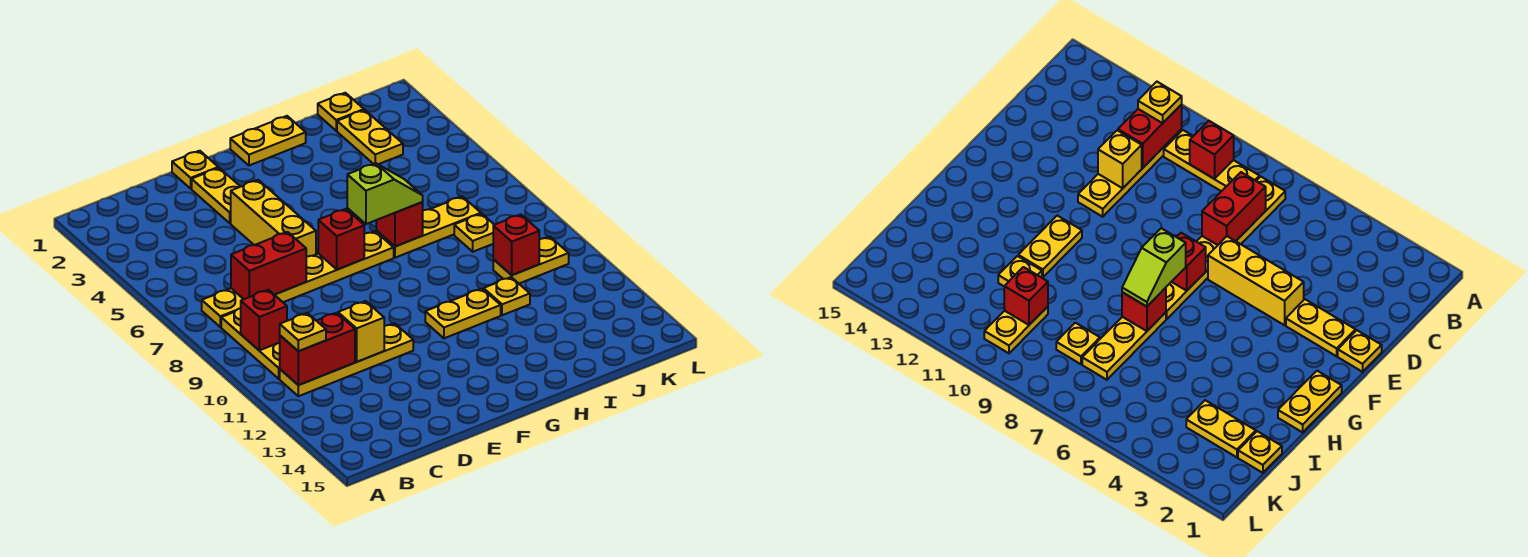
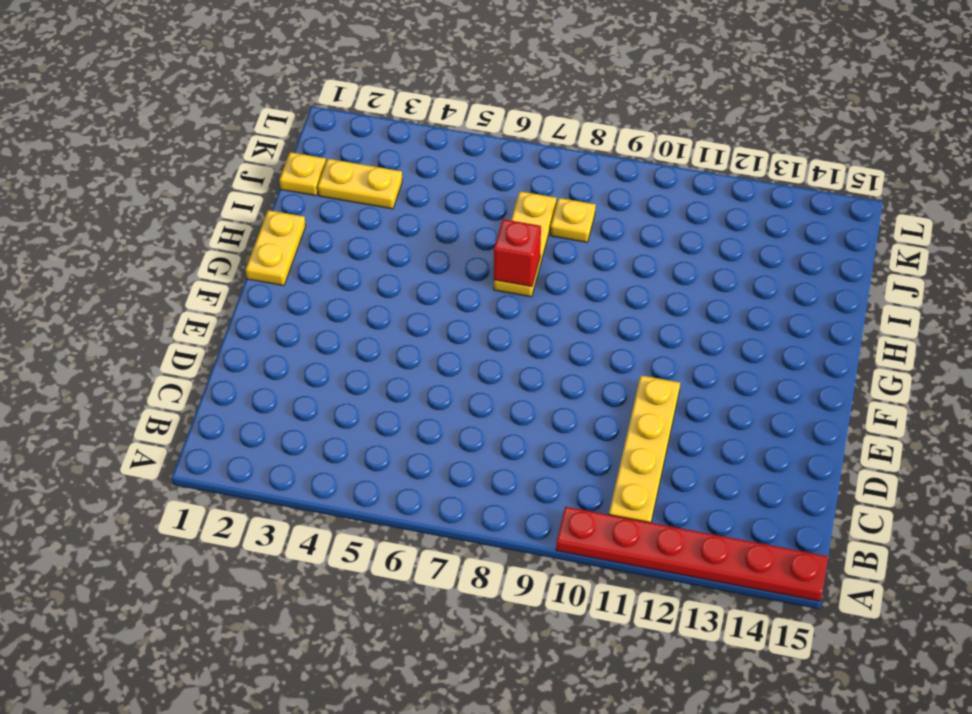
red 1x6 plate [556,507,828,601] -> none
none -> yellow 1x6 plate [202,231,394,327]
none -> yellow 1x3 plate [221,308,280,379]
none -> yellow 1x1 plate [172,151,218,189]

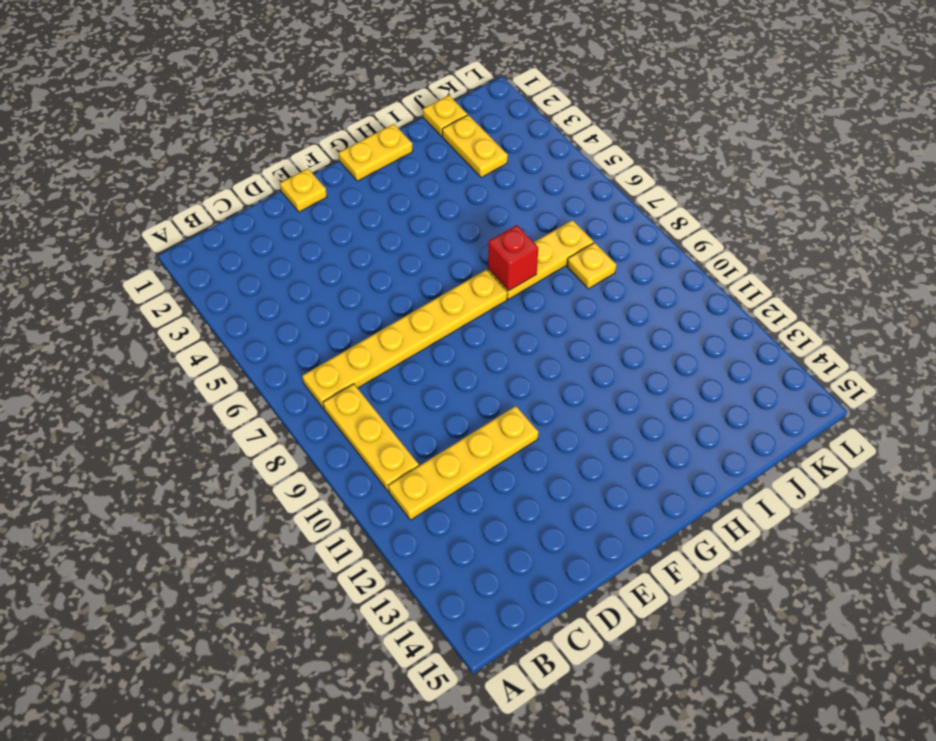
none -> yellow 1x2 plate [192,168,240,223]
none -> yellow 1x3 brick [231,180,316,257]
none -> yellow 1x2 plate [425,289,501,338]

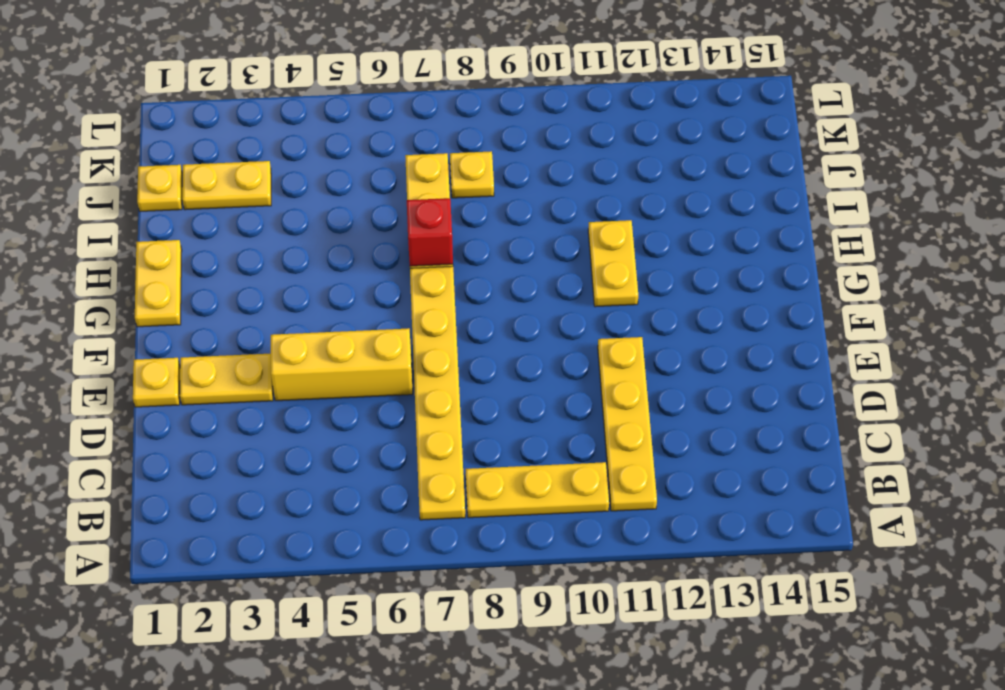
none -> yellow 1x1 plate [484,277,530,315]
none -> yellow 1x2 plate [493,237,569,283]
none -> red 1x1 brick [241,290,287,350]

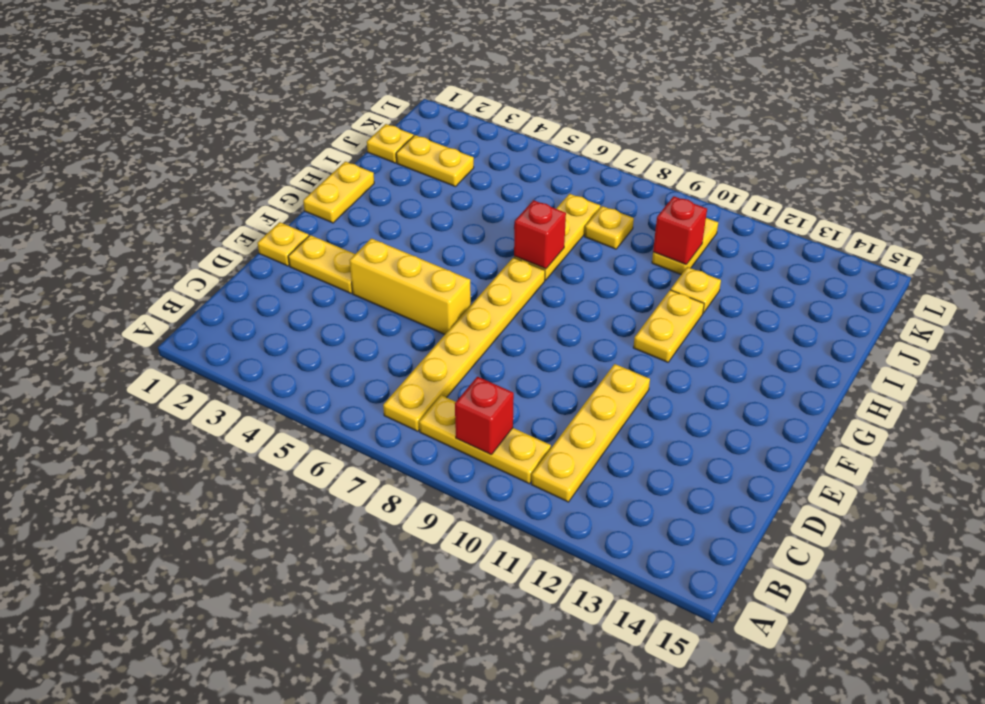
none -> red 1x2 brick [280,313,355,385]
none -> red 1x2 brick [231,232,306,299]
none -> yellow 1x1 brick [338,301,384,362]

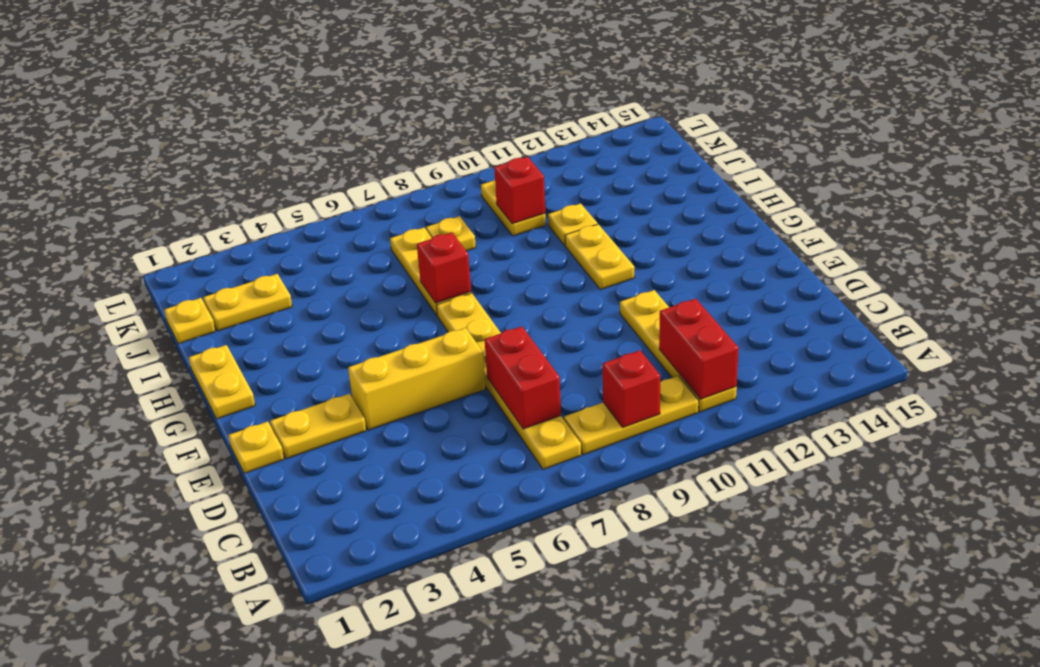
none -> yellow 1x1 brick [338,301,384,362]
none -> red 1x1 brick [318,209,364,270]
none -> yellow 1x1 plate [280,313,326,351]

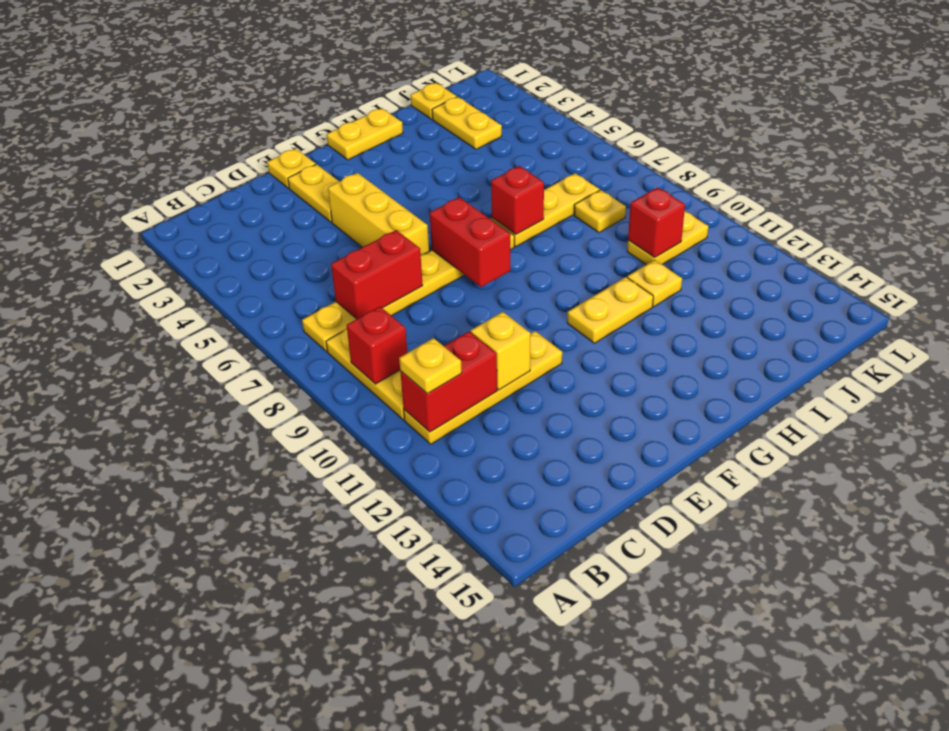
red 1x2 brick [430,197,511,287] -> red 1x1 brick [318,209,364,270]
none -> lime 1x2 slope [347,163,423,224]

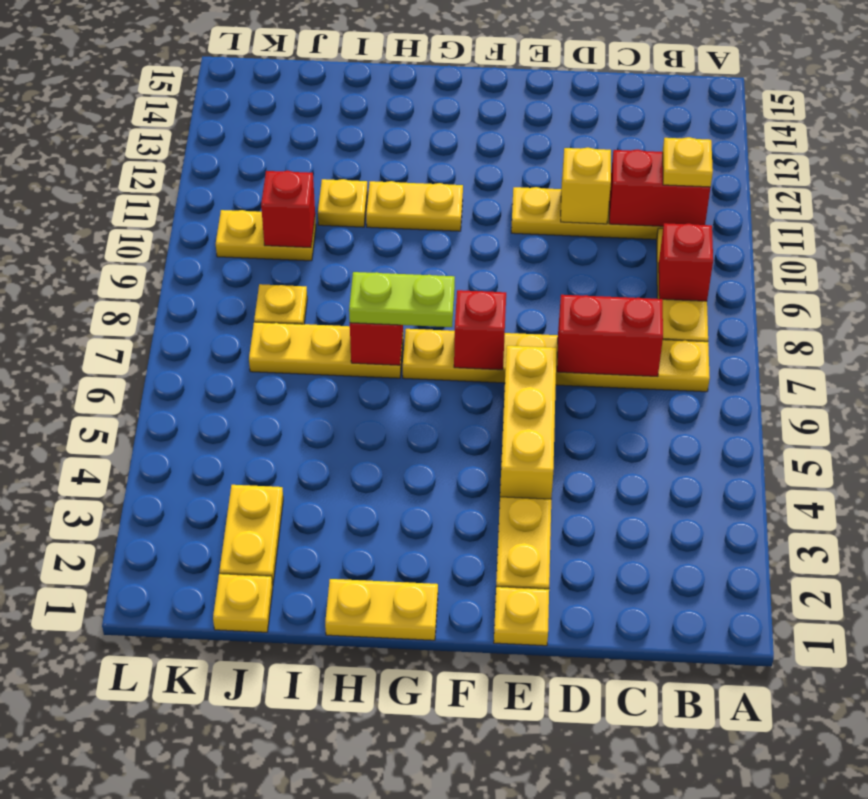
lime 1x2 plate [349,272,455,327] -> lime 1x2 slope [347,163,423,224]

